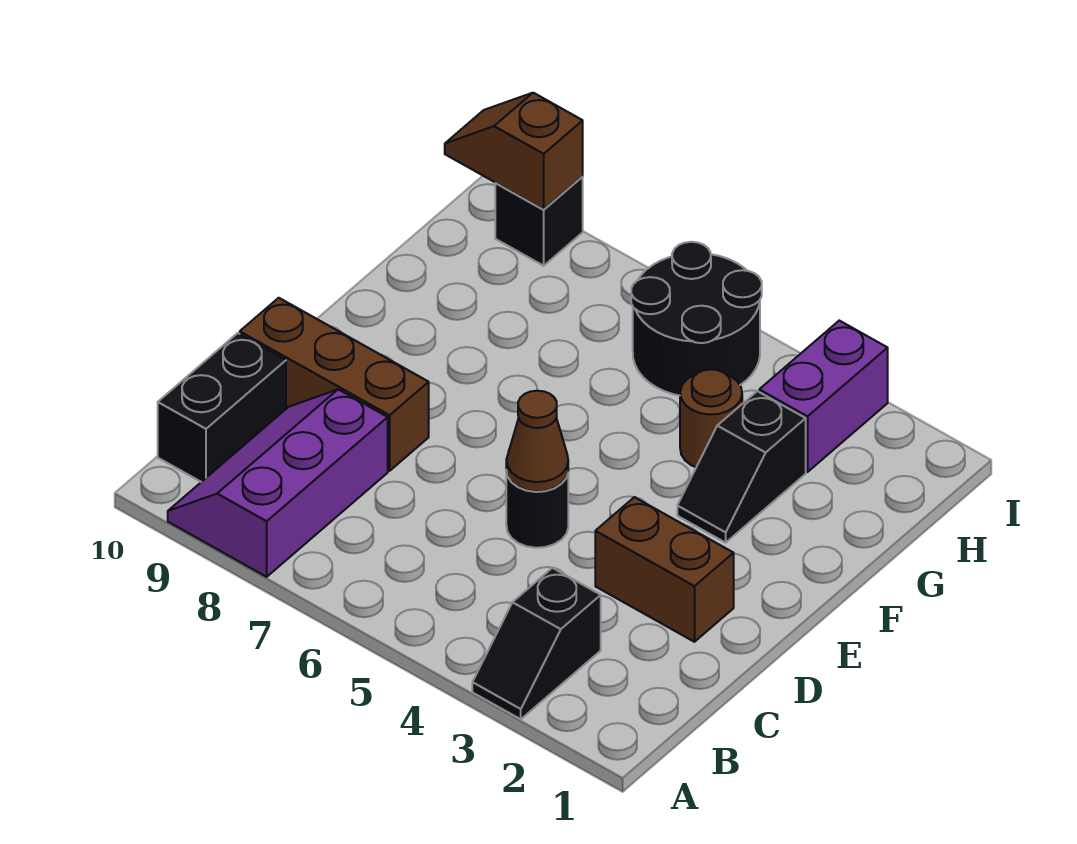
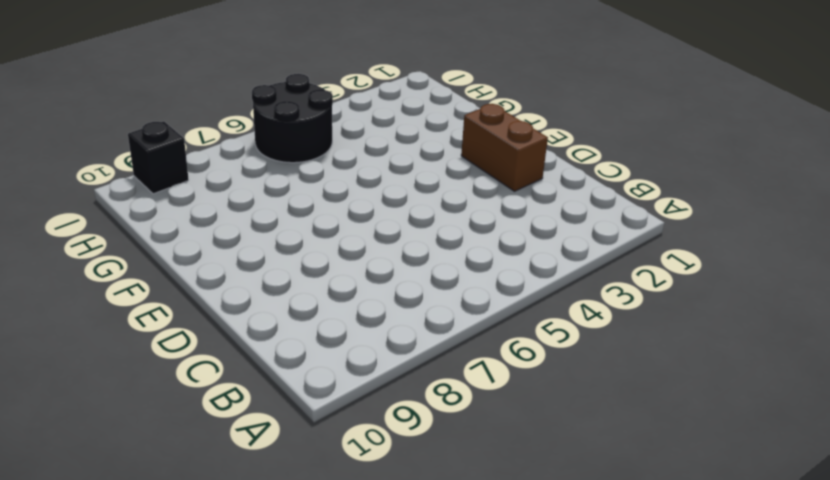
brown 1x2 brick [461,104,548,191] -> brown 1x2 brick turned to [595,497,734,642]
none -> black 1x2 slope [472,568,601,719]
none -> purple 2x3 slope [168,389,388,577]
none -> black 1x2 brick [158,333,286,482]

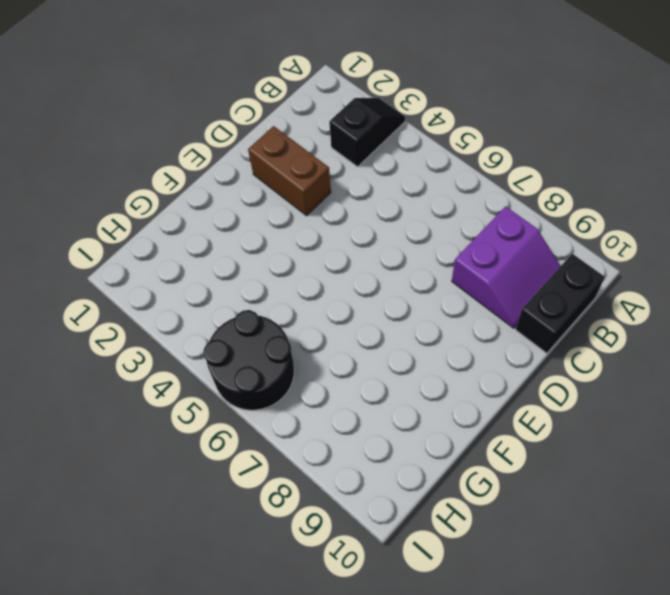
purple 2x2 slope [452,206,560,328] -> purple 2x3 slope [168,389,388,577]
none -> black 1x1 round brick [506,470,568,548]
none -> brown 1x3 brick [240,298,429,471]
none -> black 1x2 slope [677,391,806,543]

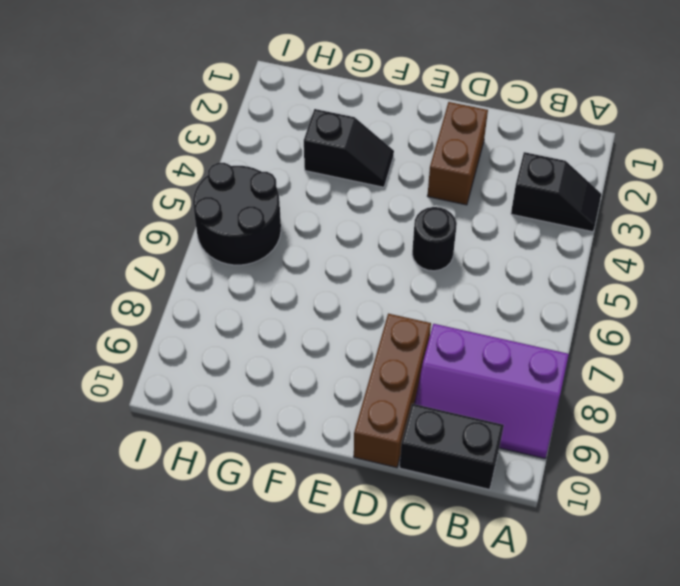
none -> brown 1x1 round brick [680,369,742,467]
none -> purple 1x2 brick [759,321,888,472]
none -> black 1x1 brick [495,176,583,266]

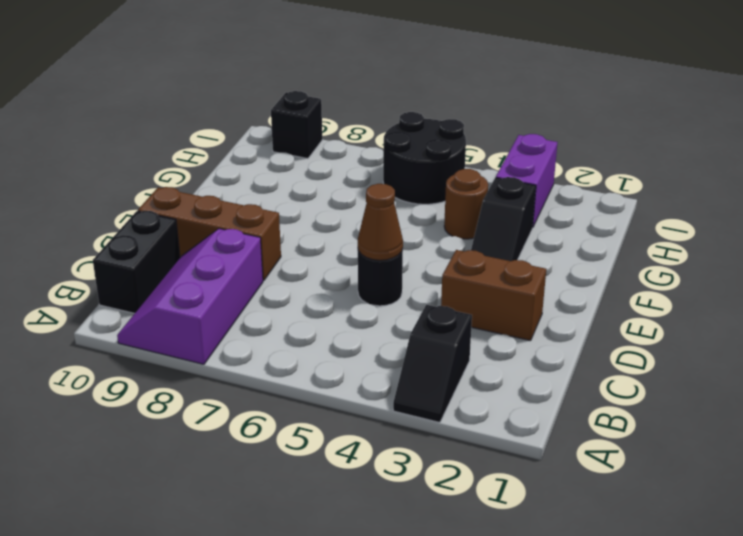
none -> brown 1x2 slope [445,93,583,209]

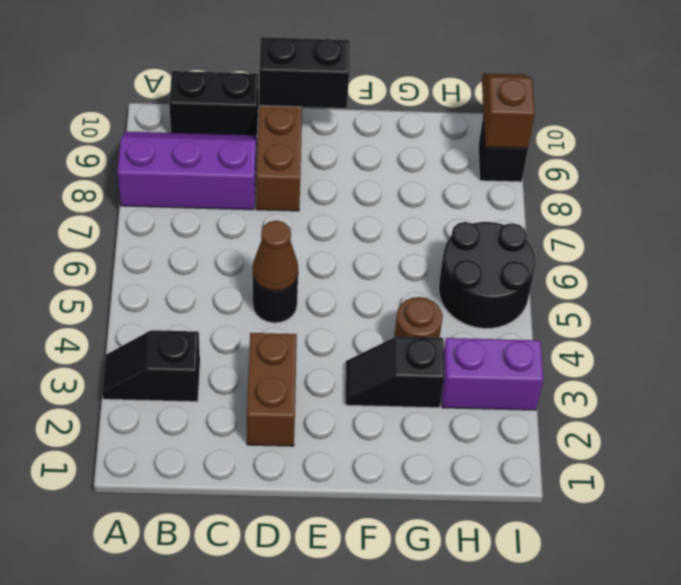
black 1x2 brick [259,37,349,108] -> none

